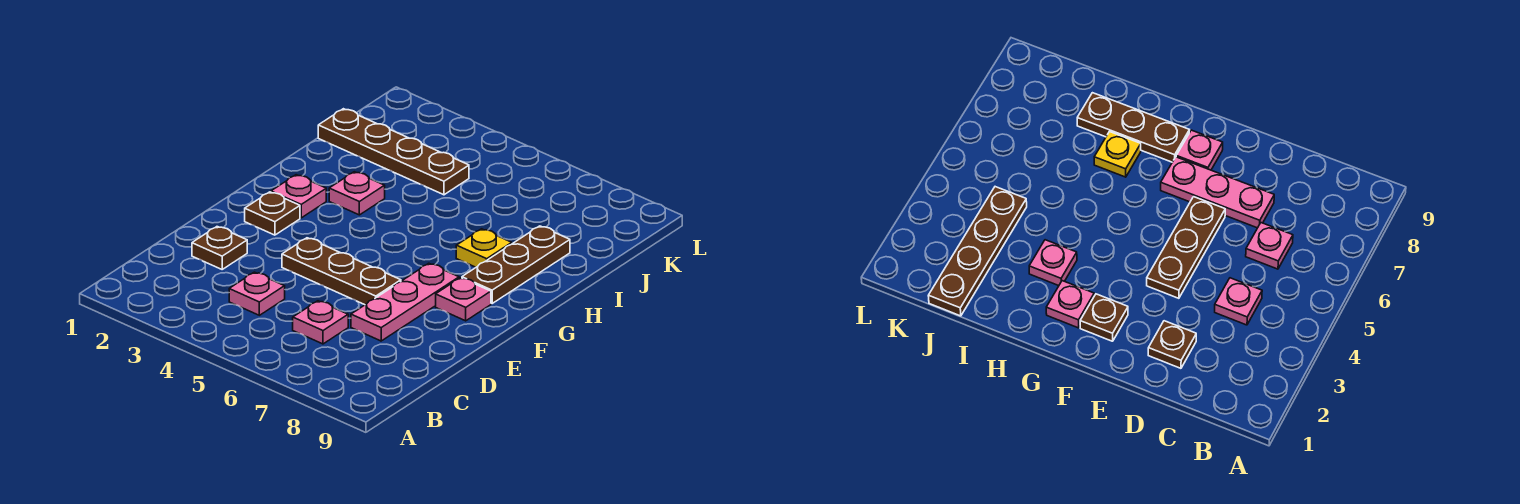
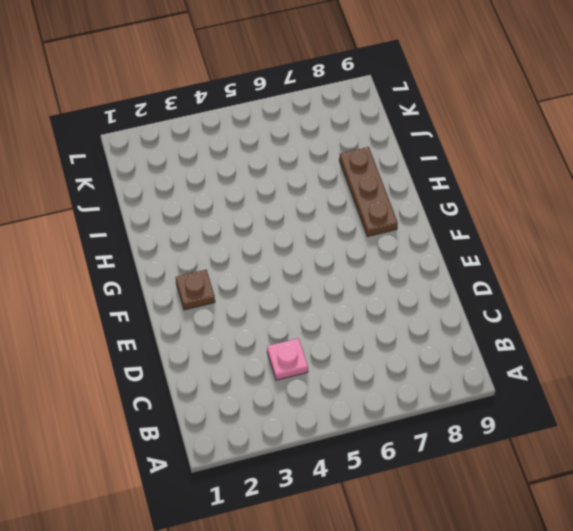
none -> pink 1x1 plate [293,301,348,344]
none -> brown 1x1 plate [192,227,247,269]
none -> pink 1x3 plate [351,263,459,341]

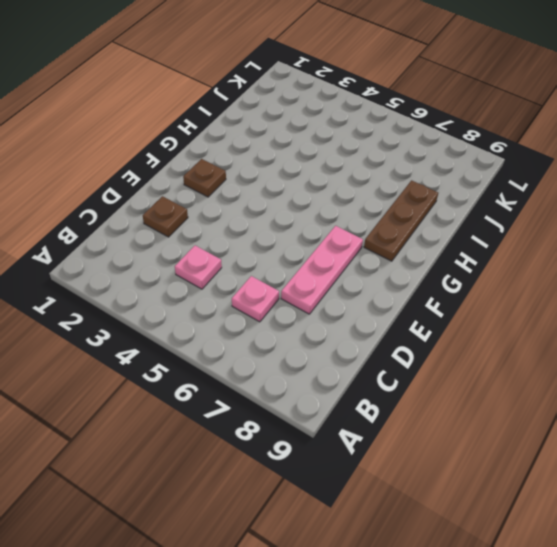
none -> brown 1x3 plate [282,238,401,305]
none -> pink 1x1 plate [436,278,491,321]
none -> pink 1x1 plate [271,175,326,218]

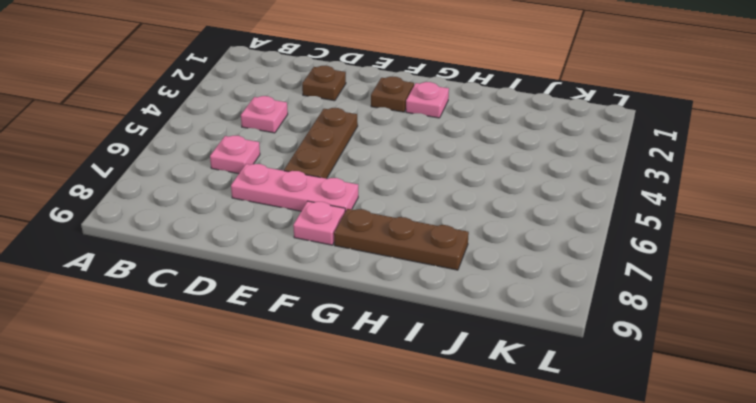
none -> pink 1x1 plate [329,172,385,215]
none -> yellow 1x1 plate [456,229,512,267]
none -> brown 1x4 plate [318,109,469,195]

